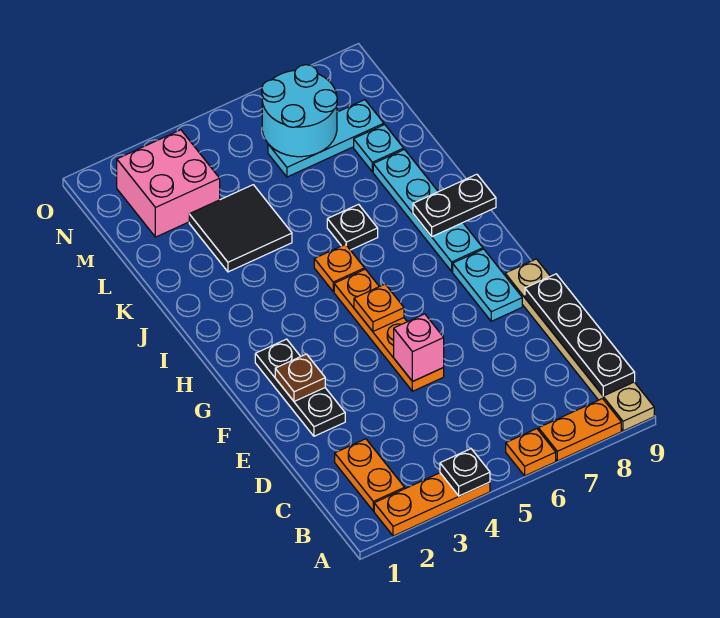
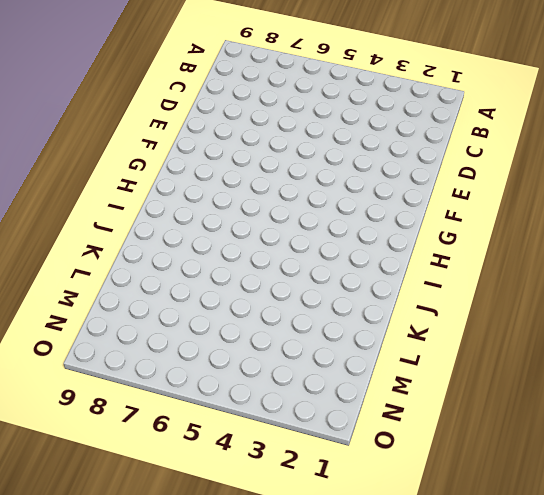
none -> orange 1x3 plate [374,473,490,536]
none -> orange 1x1 plate [506,429,556,476]
none -> orange 1x2 plate [539,399,621,461]

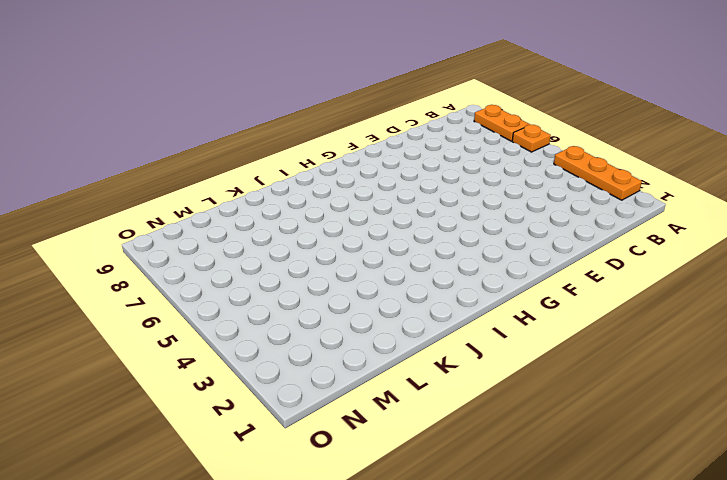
none -> tan 1x6 plate [505,259,654,431]
none -> orange 1x2 plate [335,439,405,511]
none -> black 1x3 plate [255,339,345,436]

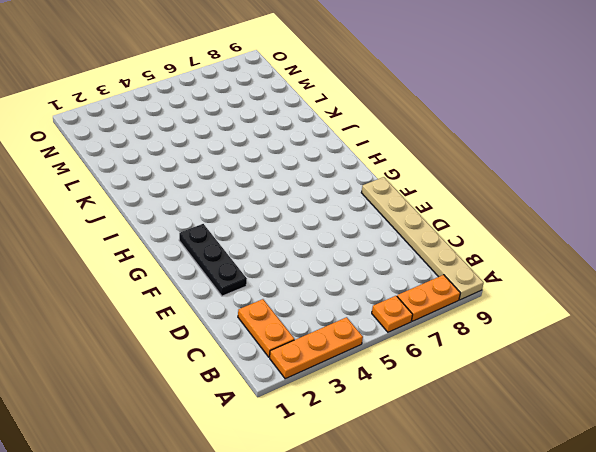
none -> orange 1x4 plate [334,269,444,391]
none -> cyan 1x2 plate [453,249,522,321]
none -> cyan 1x4 plate [373,150,483,271]

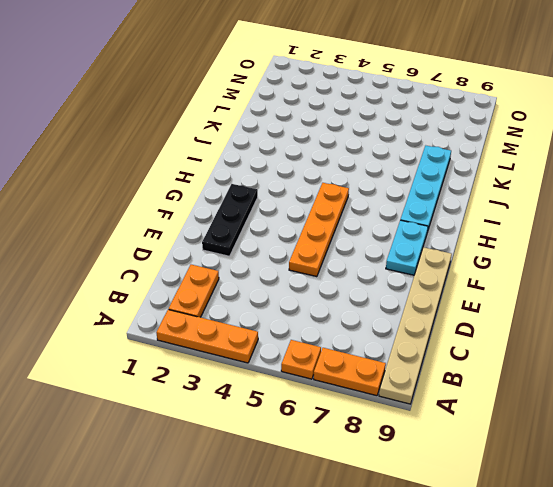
none -> orange 1x1 plate [314,244,365,292]
none -> black 1x1 plate [327,204,378,250]
none -> black 2x2 tile [189,185,292,272]

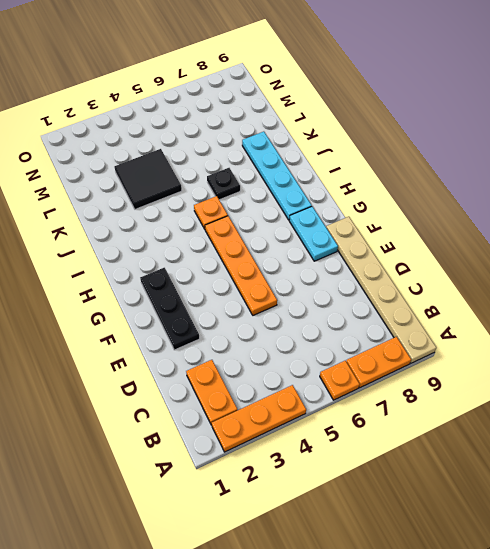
none -> cyan 1x1 plate [354,125,404,172]
none -> pink 2x2 brick [117,130,220,237]
none -> cyan 1x3 plate [268,100,384,177]

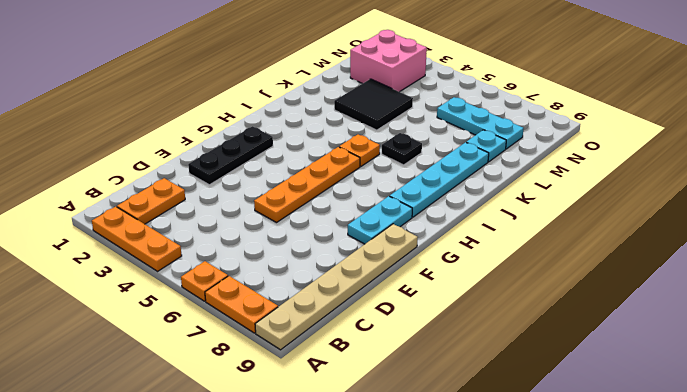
none -> black 1x1 plate [440,449,490,496]
none -> black 1x4 plate [525,274,635,396]
none -> pink 1x1 brick [394,314,444,382]

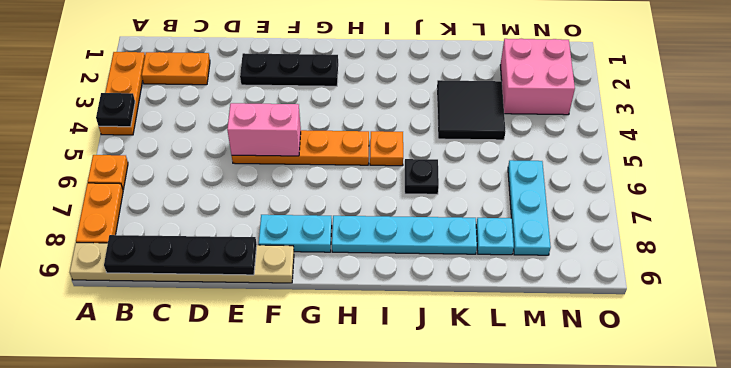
pink 1x2 brick [227,103,301,156] -> pink 1x1 brick [394,314,444,382]
none -> brown 1x1 plate [275,354,325,401]
none -> orange 1x1 plate [354,284,404,331]
none -> black 1x2 plate [413,174,496,237]

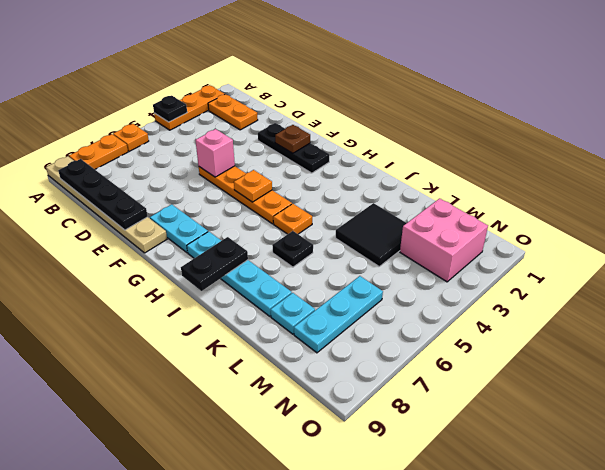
none -> cyan 2x2 round brick [262,65,337,157]

